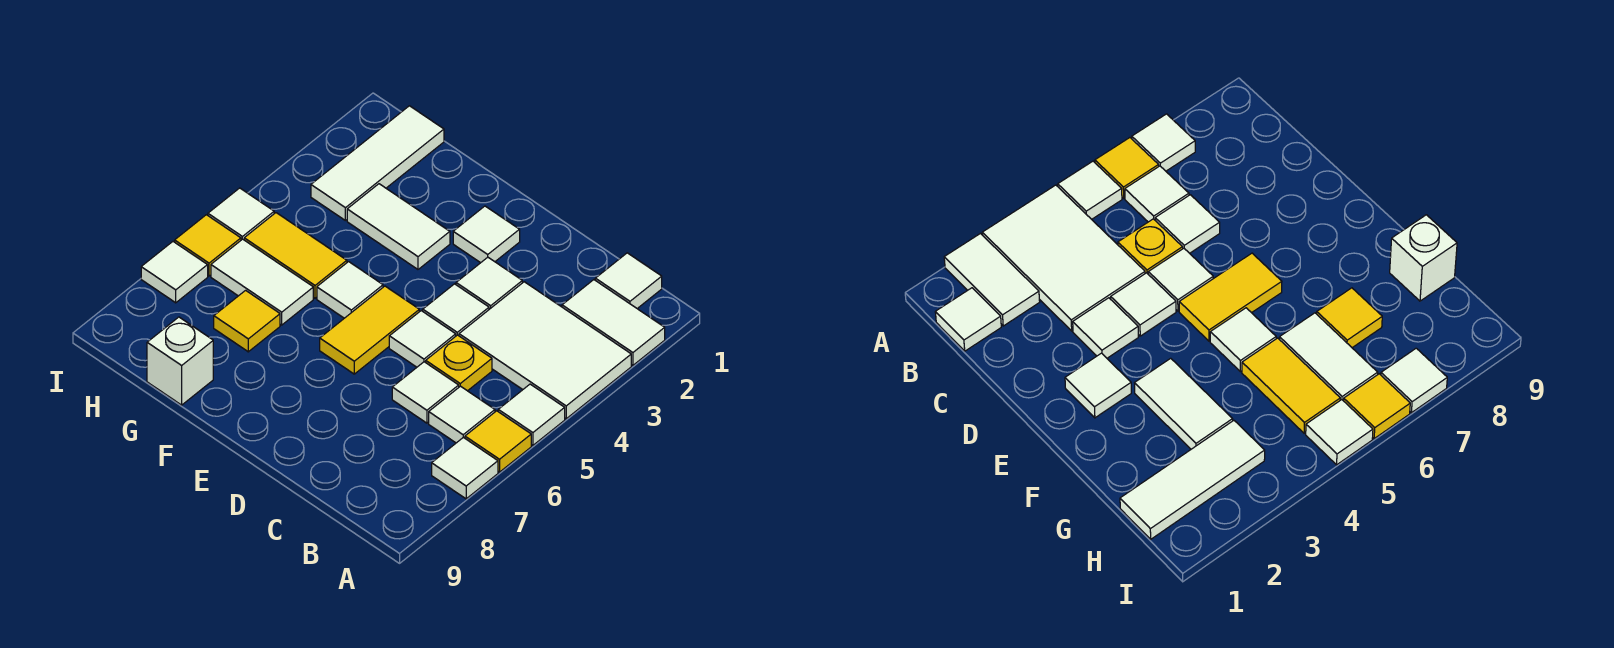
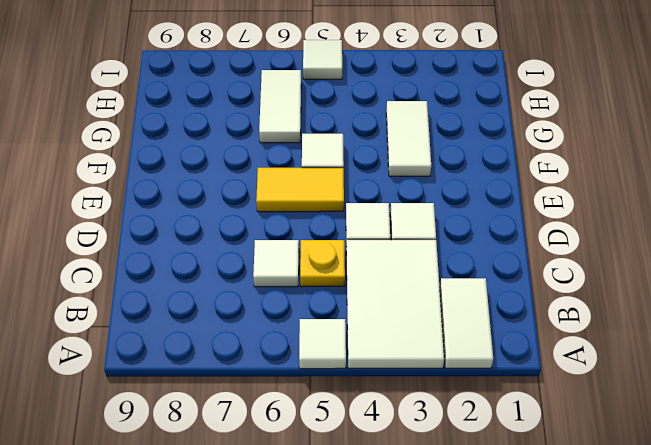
none -> yellow 1x1 tile [465,411,531,472]
none -> white 1x1 tile [432,437,498,499]
none -> white 1x1 tile [595,253,662,308]

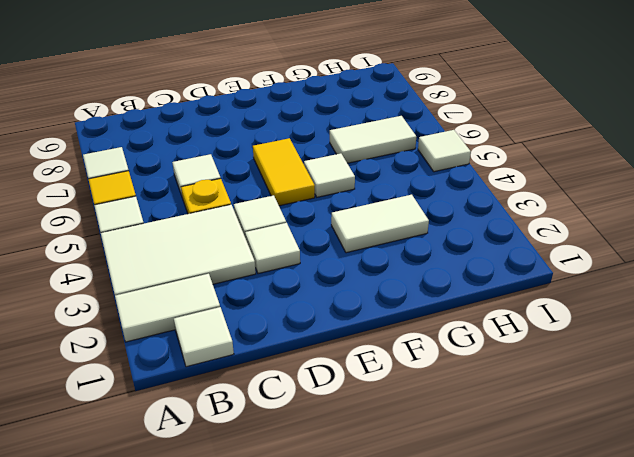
none -> white 1x1 tile [429,386,495,443]
none -> white 1x1 tile [389,311,456,367]
none -> white 1x1 tile [453,206,520,263]

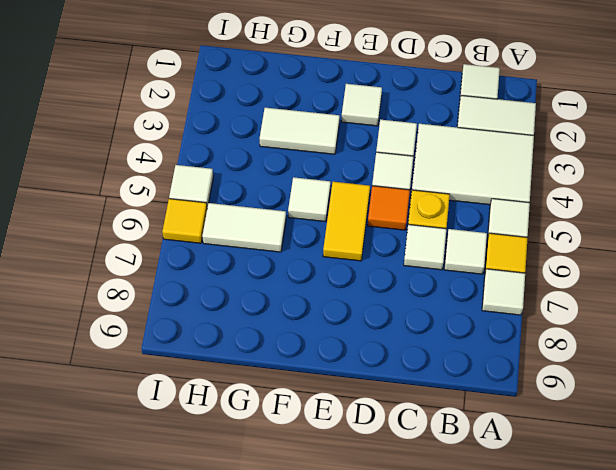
orange 1x1 tile [368,186,410,230] -> white 1x1 tile [389,311,456,367]
none -> yellow 1x2 tile [244,213,347,298]
none -> yellow 1x1 tile [214,290,280,352]
none -> white 1x1 brick [147,317,213,405]

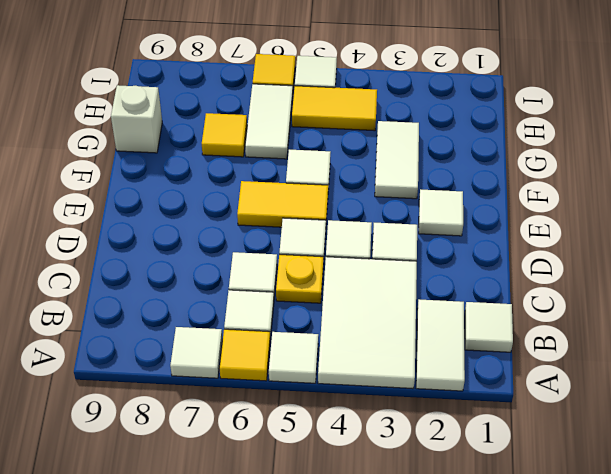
yellow 1x2 tile [292,86,377,131] -> yellow 1x2 tile turned to [244,213,347,298]
none -> white 1x3 tile [311,106,444,220]
none -> white 1x1 tile [141,242,208,303]

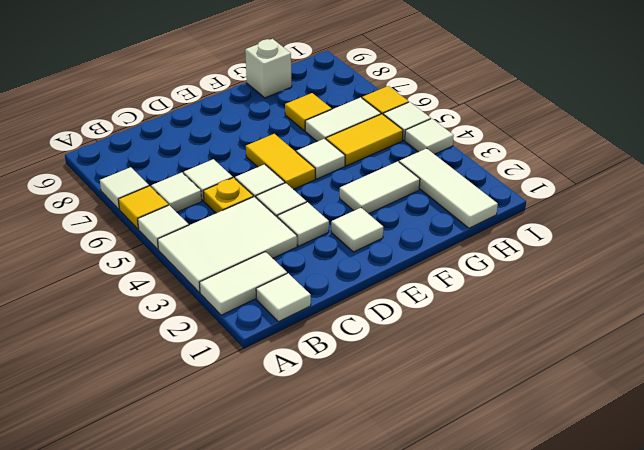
white 1x1 tile [405,119,454,154] -> white 1x1 tile moved to [141,242,208,303]

